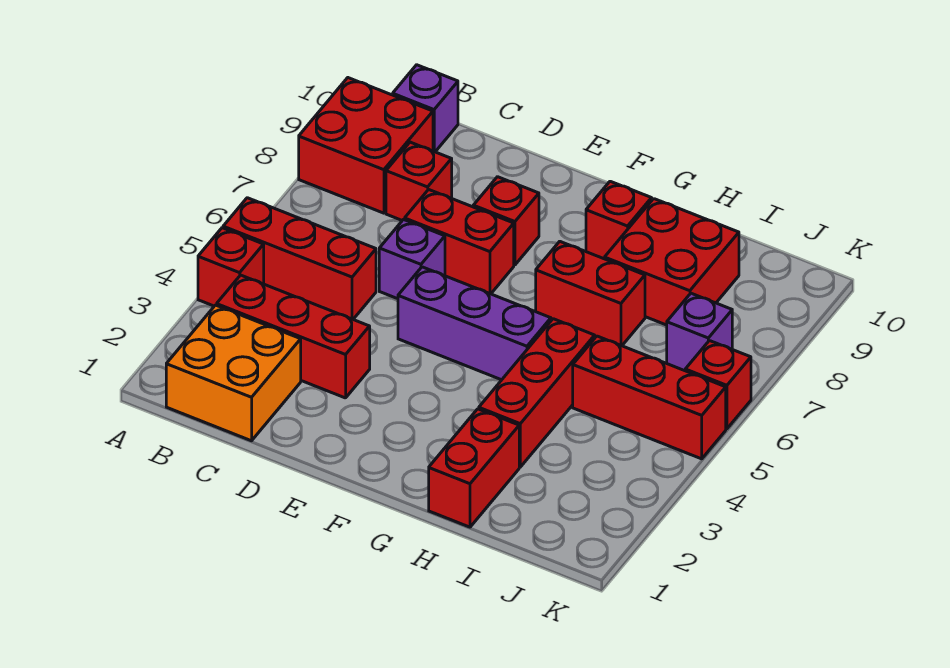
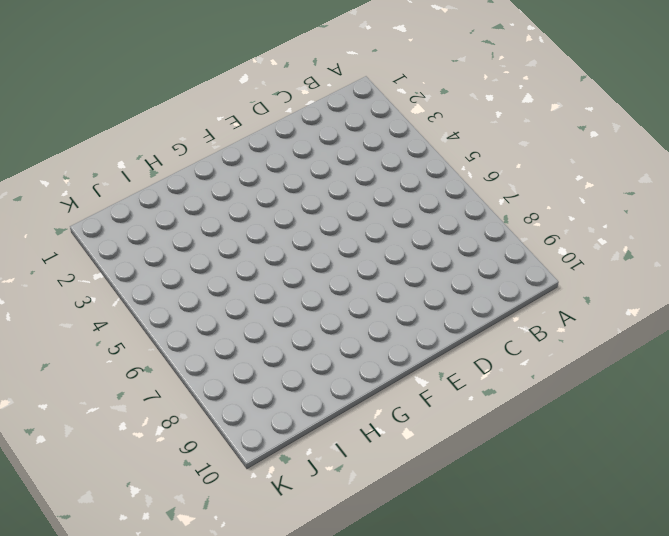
none -> red 1x1 brick [198,228,264,306]
none -> red 1x3 brick [223,198,376,319]
none -> red 2x2 brick [299,78,433,213]

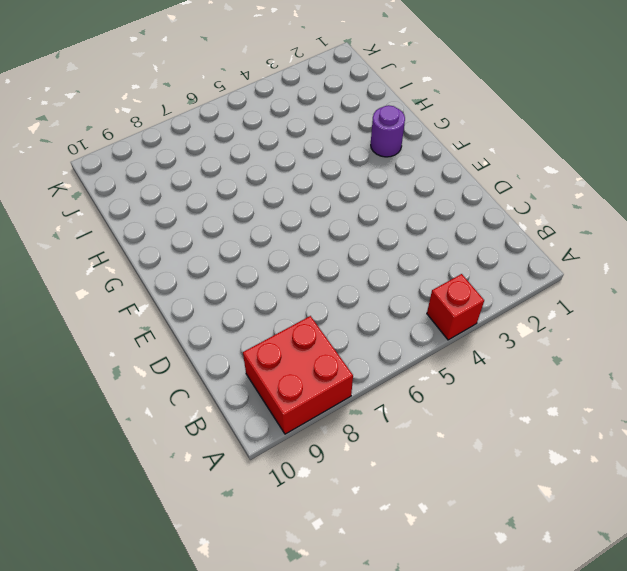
purple 1x1 round brick [371,105,405,157] -> none
none -> red 1x3 brick [223,198,376,319]
none -> orange 2x2 brick [166,305,301,441]
none -> red 1x3 brick [217,275,370,398]

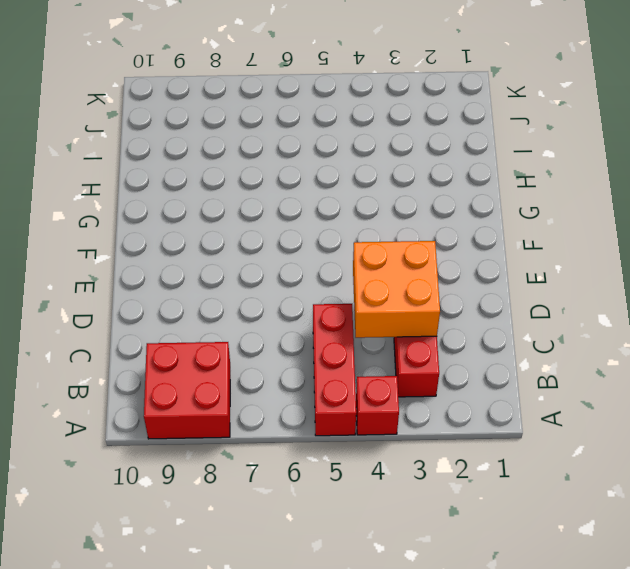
orange 2x2 brick [353,241,440,338] -> orange 2x2 brick moved to [166,305,301,441]
none -> purple 1x1 brick [393,65,458,152]
none -> red 1x1 brick [386,142,452,220]
none -> purple 1x1 brick [379,220,445,299]

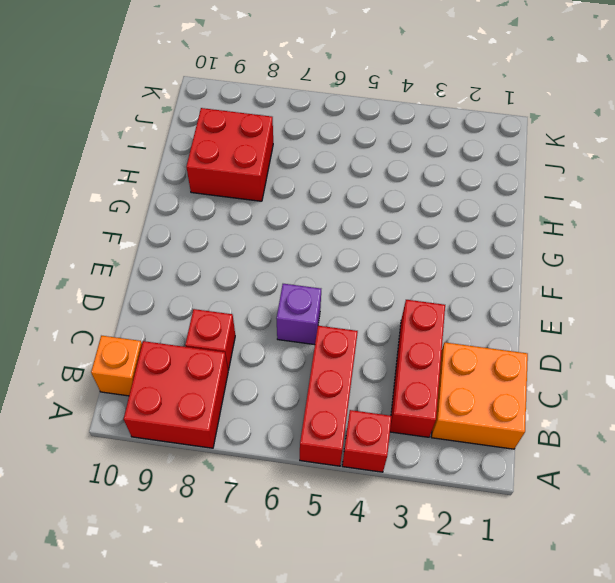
orange 1x1 brick [91,336,142,396] -> purple 1x1 brick [393,65,458,152]
none -> red 1x2 brick [405,190,514,294]
none -> purple 1x3 brick [398,267,551,380]
none -> red 1x1 brick [473,177,539,265]

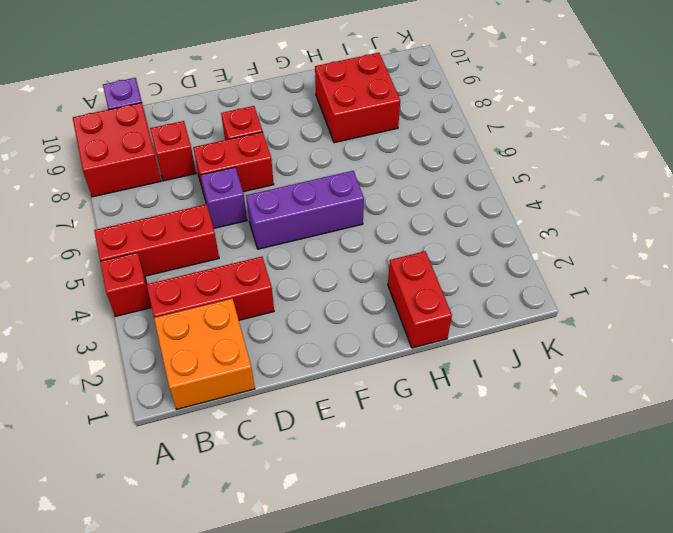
none -> red 1x2 brick [536,241,645,346]
none -> red 1x1 brick [586,181,652,259]
none -> red 1x3 brick [479,319,595,467]

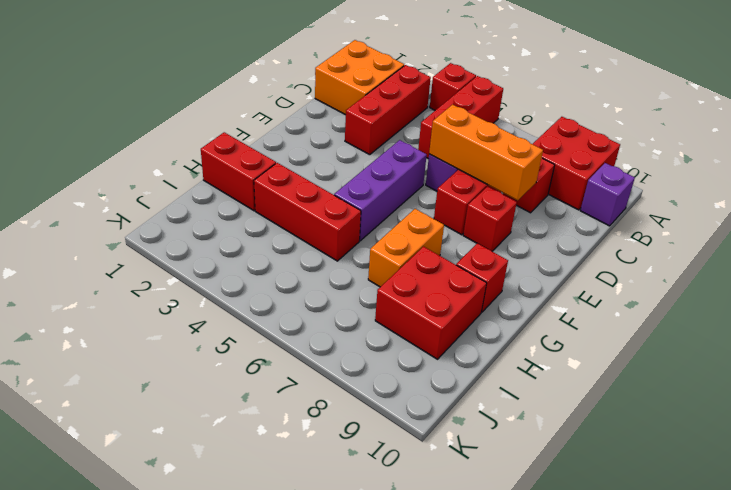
orange 1x3 brick [429,105,543,200] -> none
orange 1x2 brick [368,209,444,287] -> red 1x2 brick [536,241,645,346]
none -> red 1x3 brick [573,336,726,459]
none -> purple 1x1 brick [667,293,732,371]
none -> red 1x1 brick [685,341,751,429]

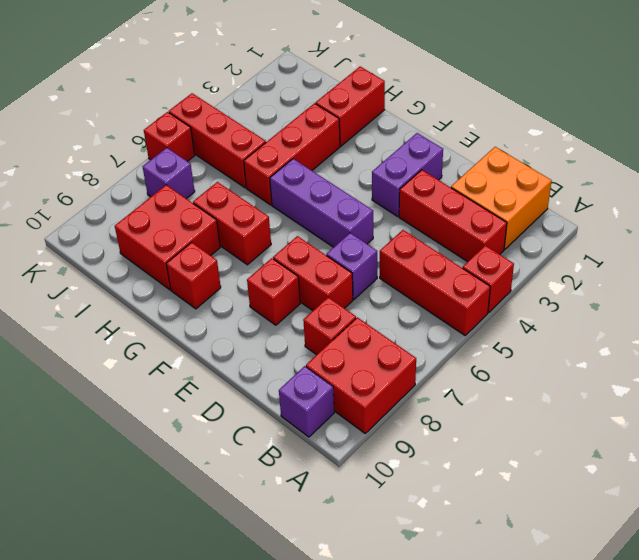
purple 1x2 brick [372,133,443,216] -> none

